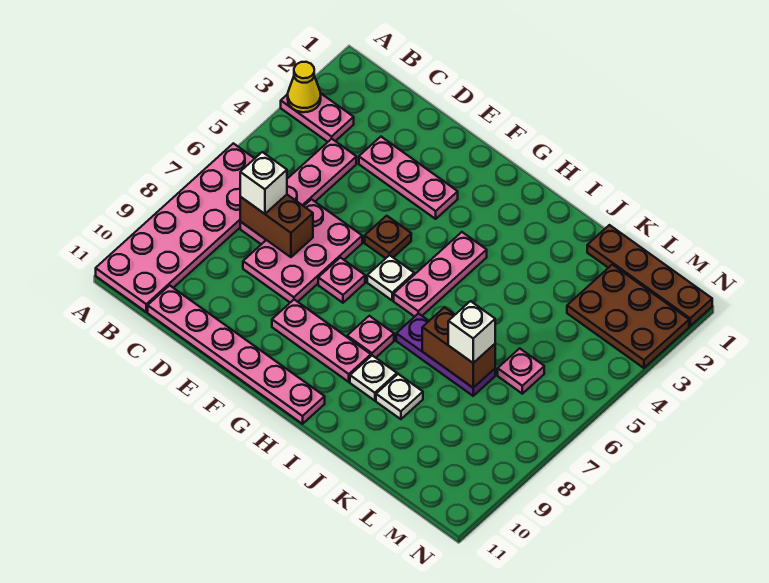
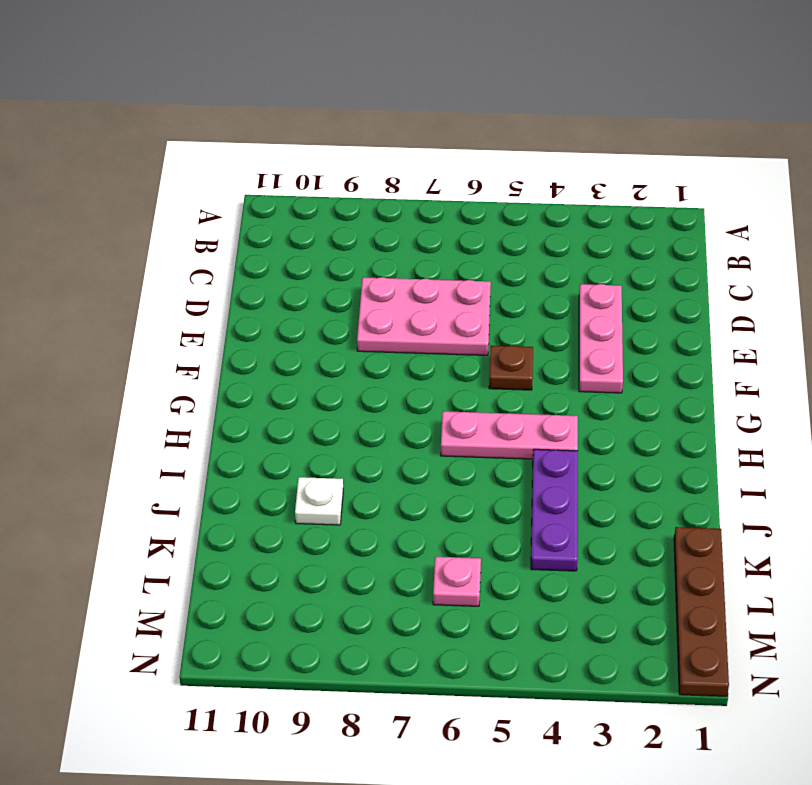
purple 1x3 plate [531,449,578,571] -> purple 1x3 plate moved to [396,313,495,396]
none -> pink 1x2 plate [281,93,354,142]
none -> pink 2x6 plate [96,143,255,312]
none -> pink 1x4 plate [240,139,356,244]

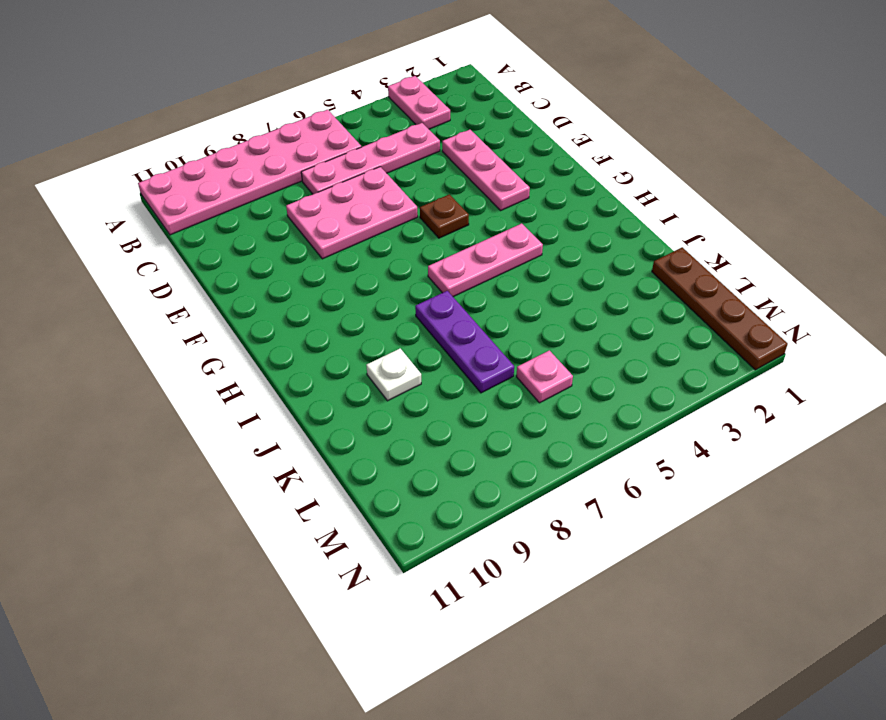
none -> pink 1x6 plate [148,285,325,424]
none -> pink 1x1 plate [318,258,365,303]
none -> pink 1x3 plate [272,300,371,382]

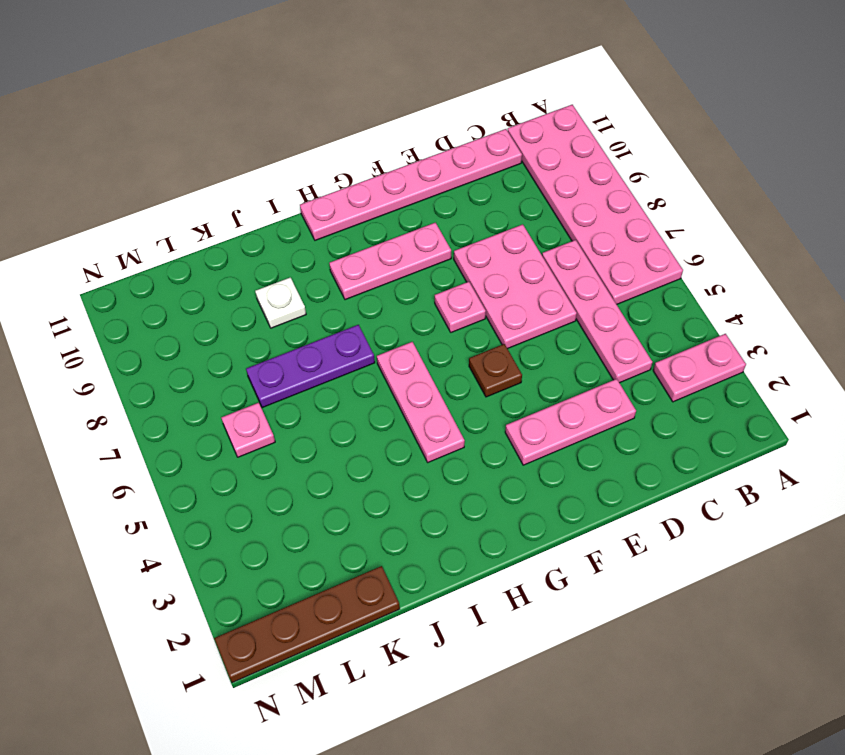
none -> white 1x1 plate [367,255,414,300]
none -> pink 1x1 plate [347,316,394,358]
none -> white 1x1 plate [350,355,397,401]

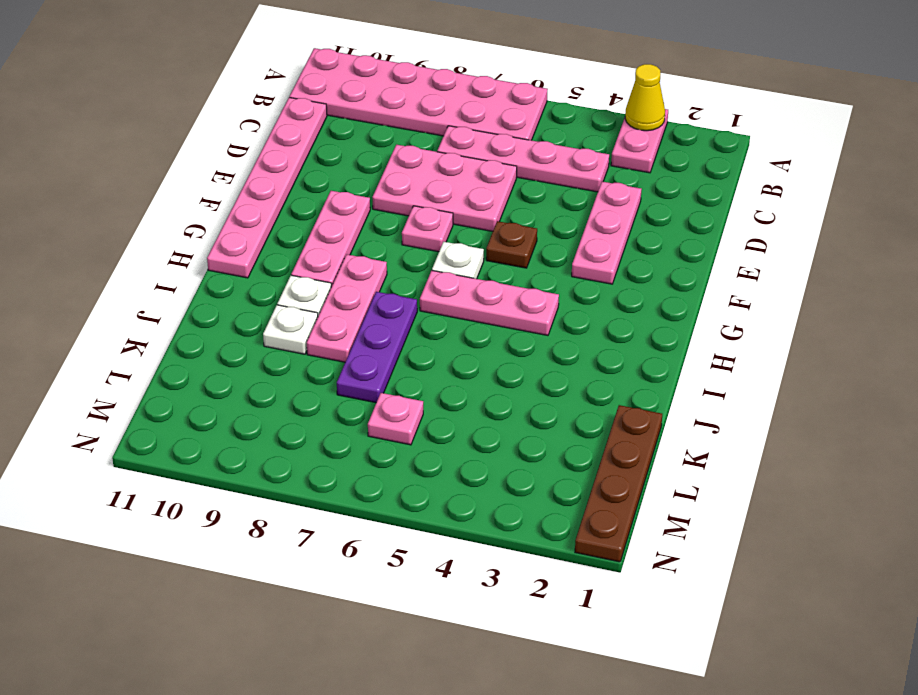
pink 1x3 plate [307,254,387,362] -> pink 1x1 plate [347,316,394,358]
none -> brown 2x3 plate [567,265,689,368]
none -> brown 1x2 brick [240,195,313,257]
none -> brown 1x2 brick [422,307,495,388]

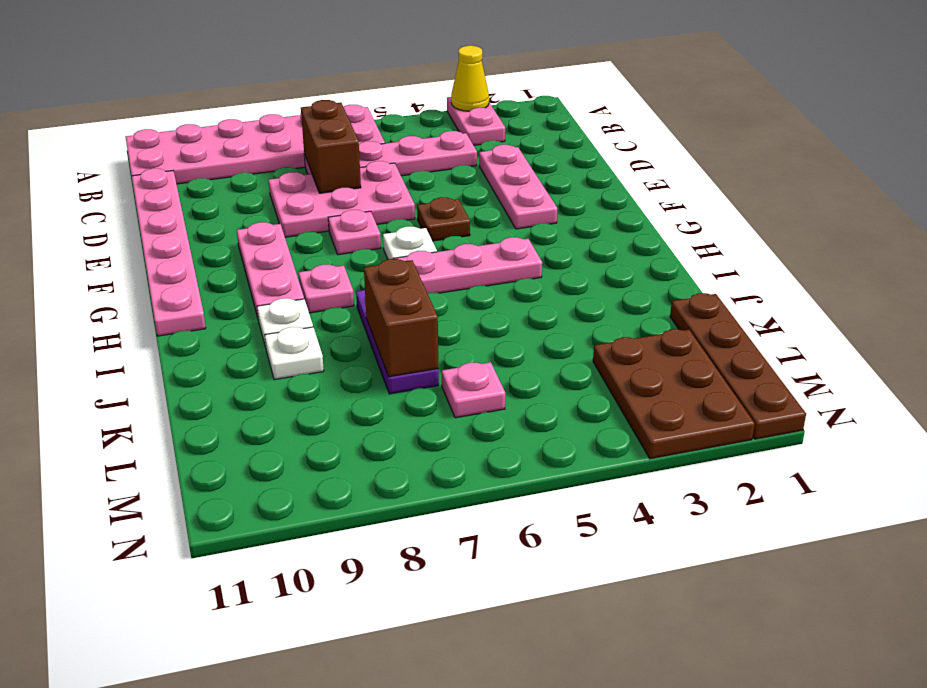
none -> white 1x1 brick [240,152,287,214]
none -> white 1x1 brick [448,301,495,363]

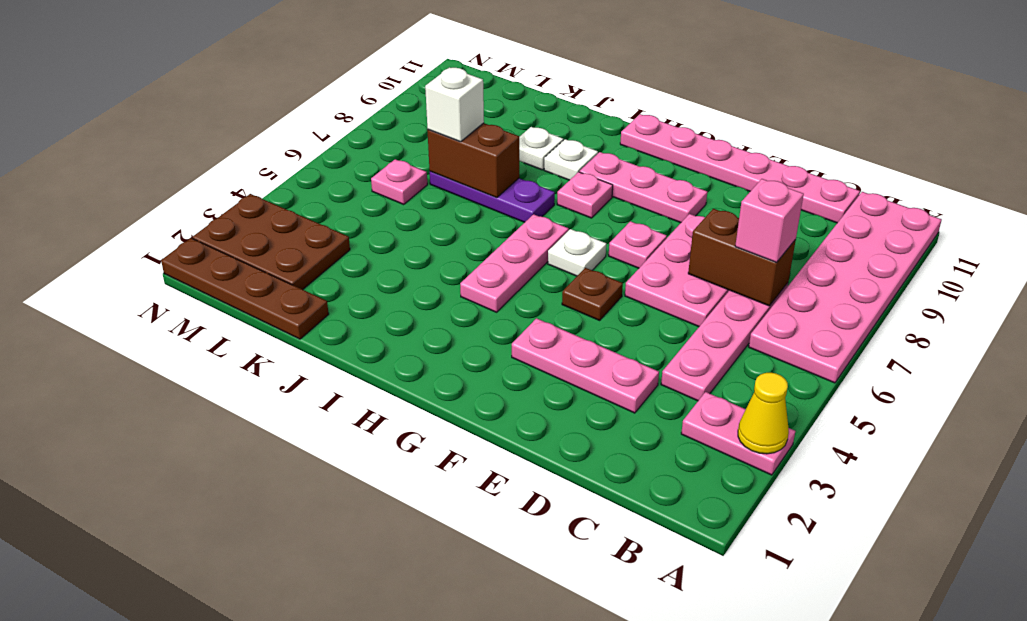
pink 1x1 brick [735,179,804,262] -> white 1x1 brick [240,152,287,214]

